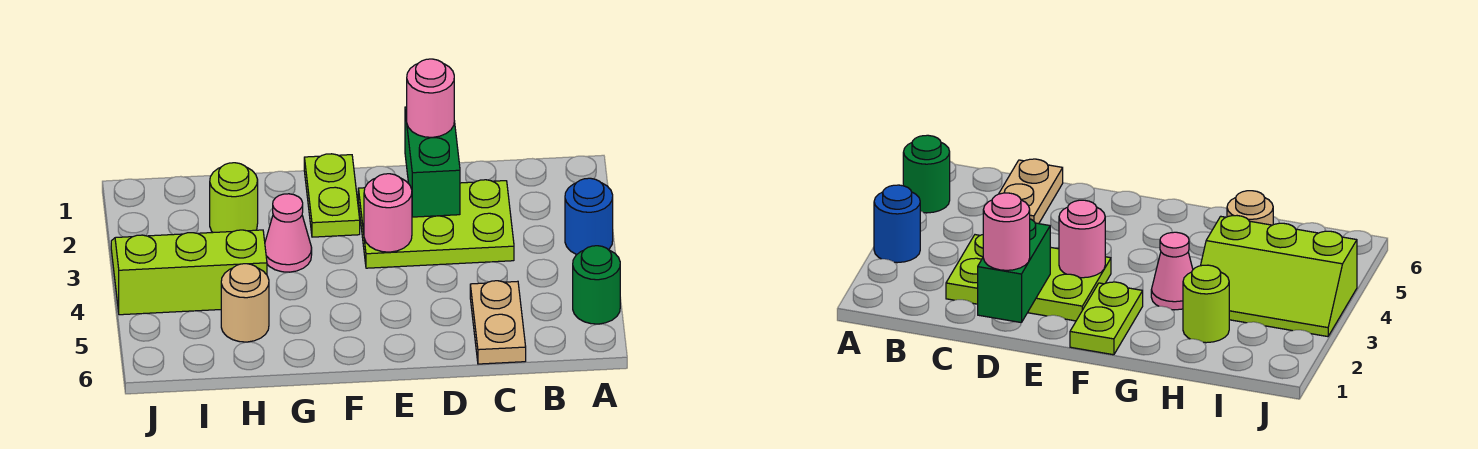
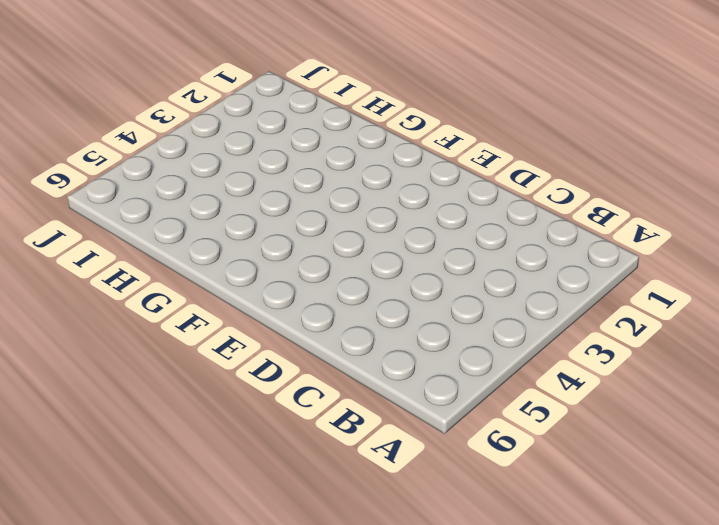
none -> blue 1x1 round brick [565,178,613,255]
none -> green 1x1 round brick [573,246,620,324]
none -> lime 2x3 plate [358,180,514,268]

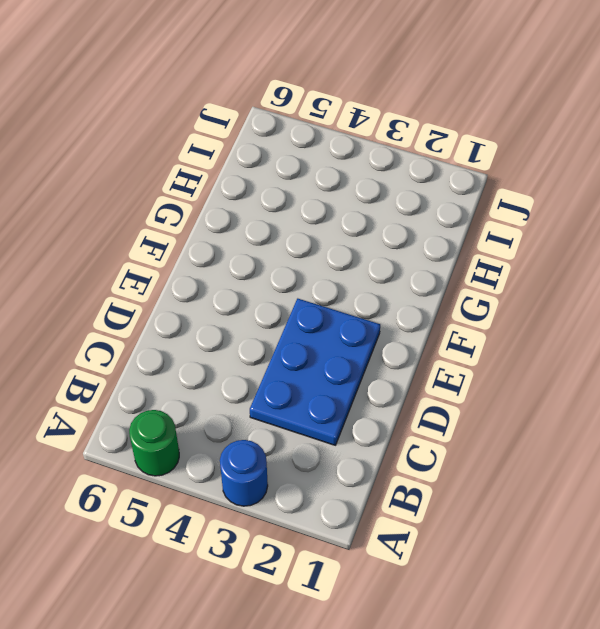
blue 2x3 plate [250,299,380,445] -> lime 2x3 plate [358,180,514,268]
none -> tan 1x2 plate [470,281,526,364]
none -> lime 1x2 plate [304,154,360,237]
none -> pink 1x1 cone [265,194,312,272]

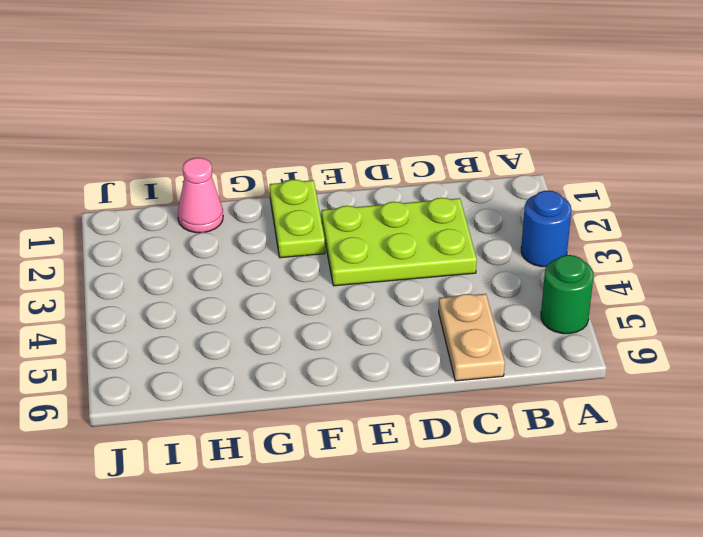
pink 1x1 cone [178,158,223,233] -> pink 1x1 cone moved to [265,194,312,272]
none -> lime 1x1 round brick [210,163,258,232]
none -> lime 2x3 slope [111,230,267,315]
none -> tan 1x1 round brick [221,264,269,342]

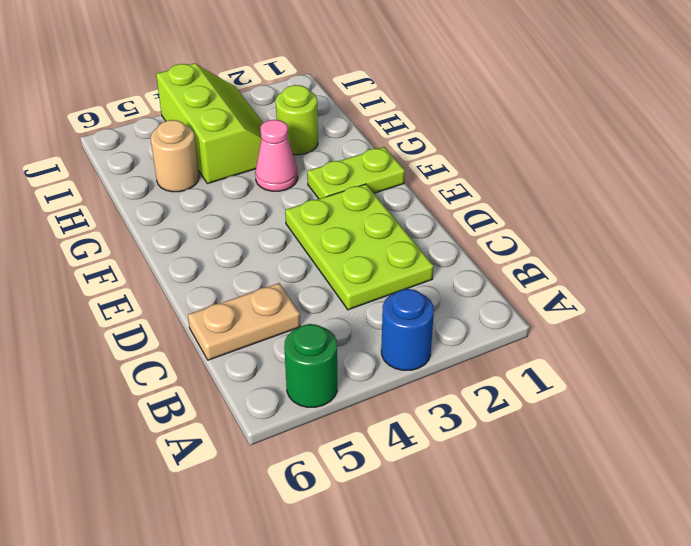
none -> green 1x2 brick [405,107,460,217]
none -> pink 1x1 round brick [364,174,412,252]
none -> pink 1x1 round brick [407,59,454,137]

